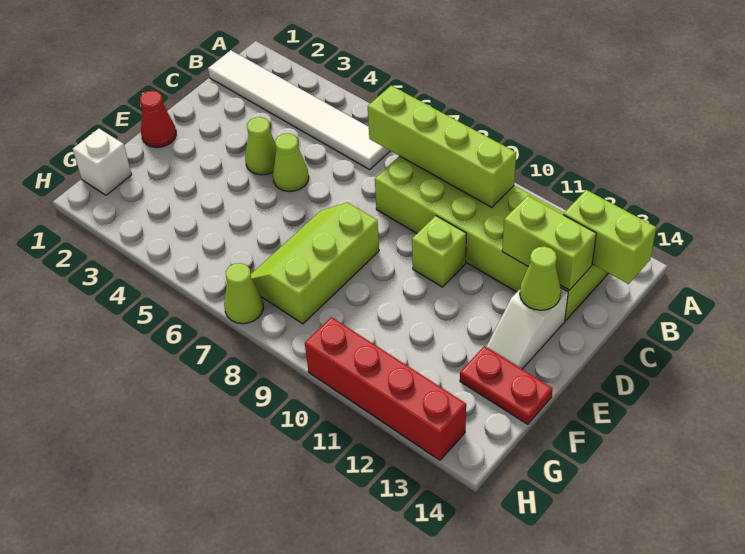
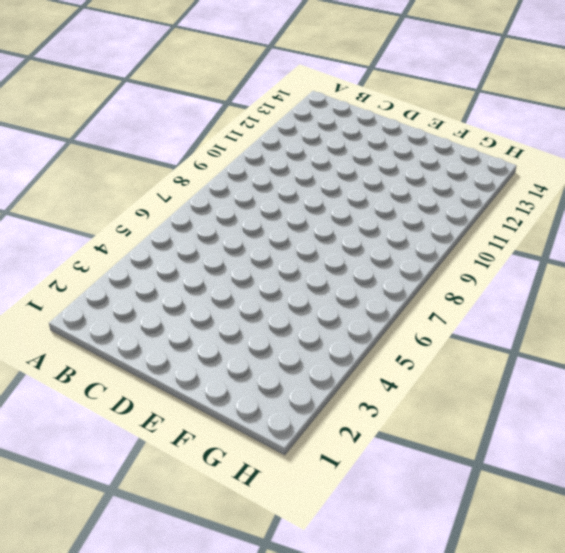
none -> white 1x6 tile [208,50,390,170]
none -> lime 2x6 brick [375,156,608,321]
none -> lime 1x1 cone [245,117,276,175]

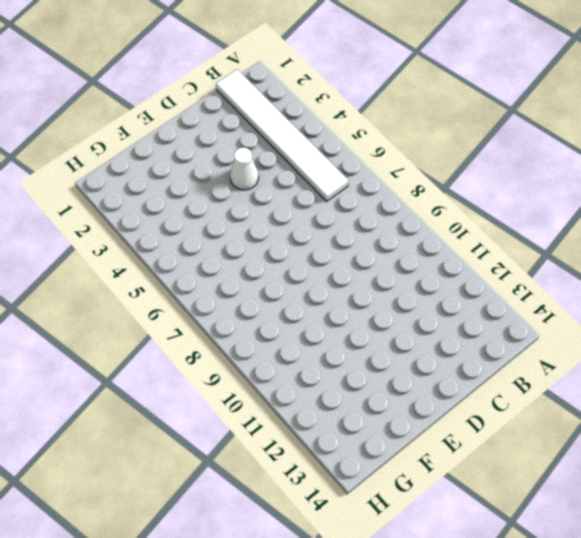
white 1x1 cone [230,148,259,190] -> lime 1x1 cone [245,117,276,175]
none -> lime 2x6 brick [375,156,608,321]
none -> lime 1x1 cone [273,133,309,192]
none -> lime 1x1 brick [412,216,466,287]

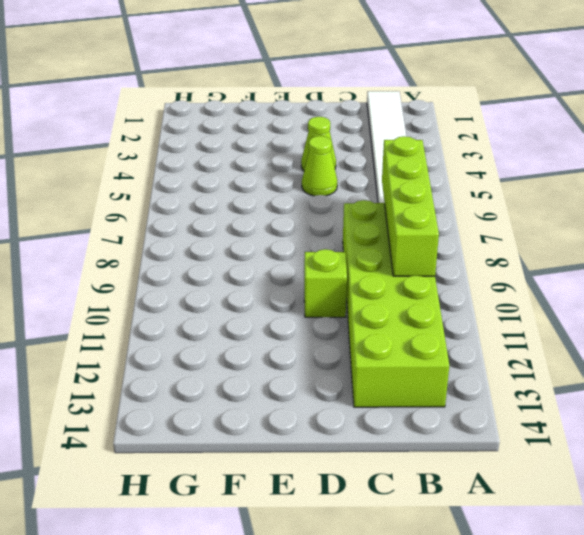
none -> white 1x2 slope [487,288,568,369]
none -> red 1x1 cone [140,91,176,148]
none -> lime 2x3 slope [251,203,379,324]

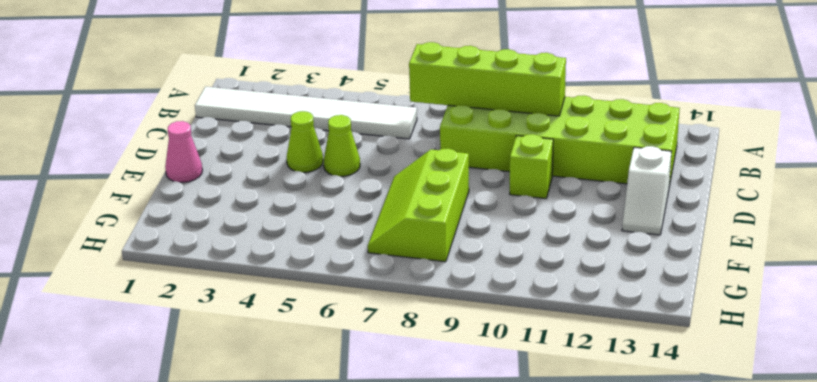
pink 1x1 cone [165,121,202,182] -> red 1x1 cone [140,91,176,148]
none -> red 1x2 plate [460,346,553,424]
none -> white 1x1 brick [73,129,132,195]
none -> lime 1x1 cone [224,263,263,324]

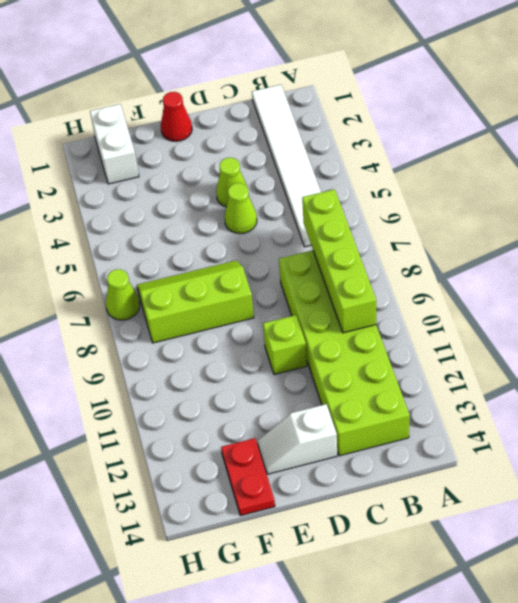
white 1x2 brick [90,104,139,184] -> white 1x1 brick [73,129,132,195]
none -> red 1x4 brick [305,317,466,460]
none -> lime 1x2 brick [563,190,656,284]
none -> lime 1x2 brick [502,196,596,290]

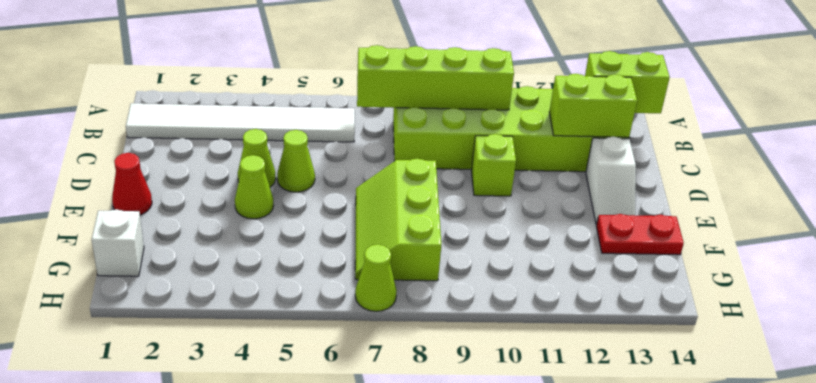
lime 1x1 cone [235,155,274,219] -> lime 1x1 cone moved to [520,246,561,310]
none -> red 1x4 brick [305,317,466,460]

